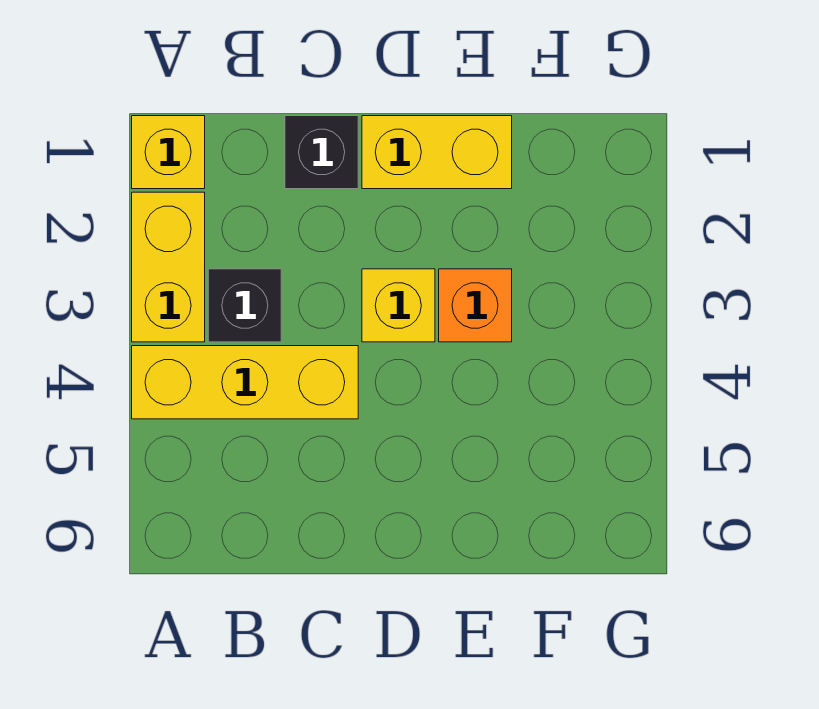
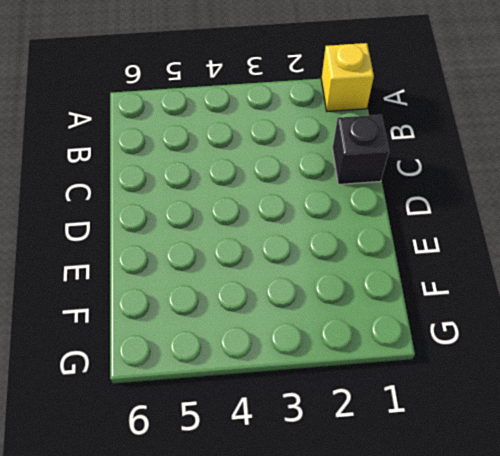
none -> yellow 1x2 brick [132,192,205,342]
none -> yellow 1x3 brick [132,346,358,419]

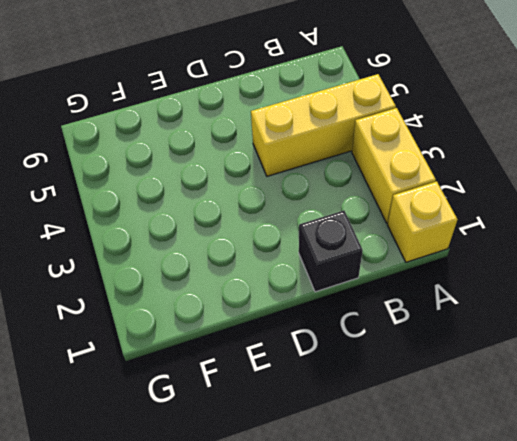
none -> black 1x1 brick [208,269,281,342]
none -> yellow 1x2 brick [362,116,512,189]

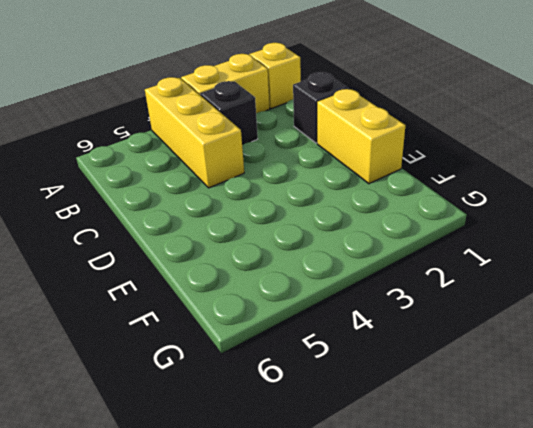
none -> yellow 1x1 brick [362,269,435,342]
none -> orange 1x1 brick [439,269,512,342]

